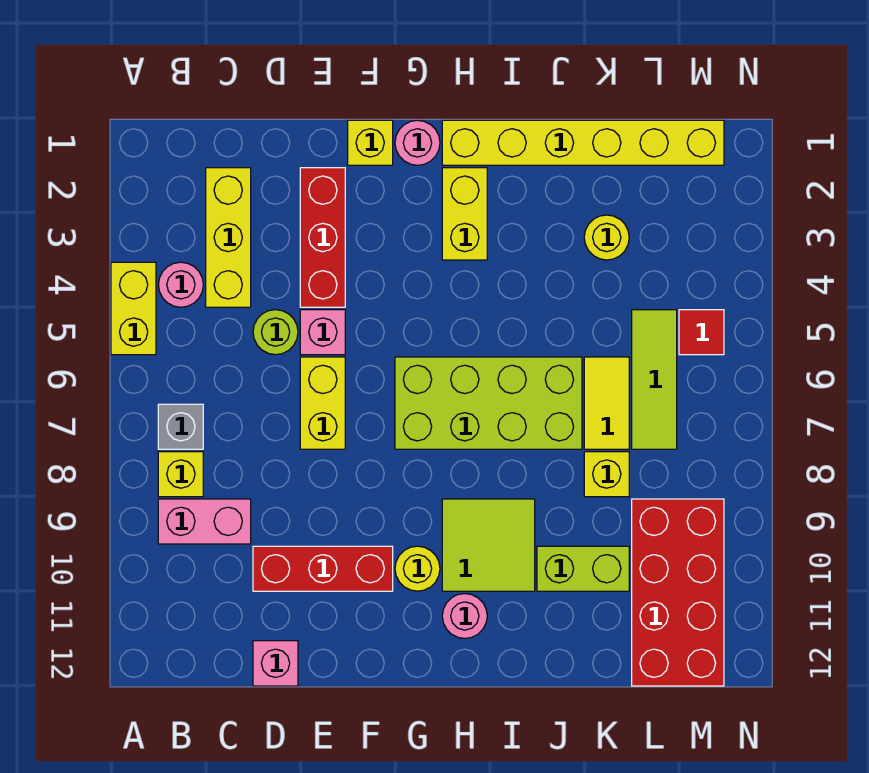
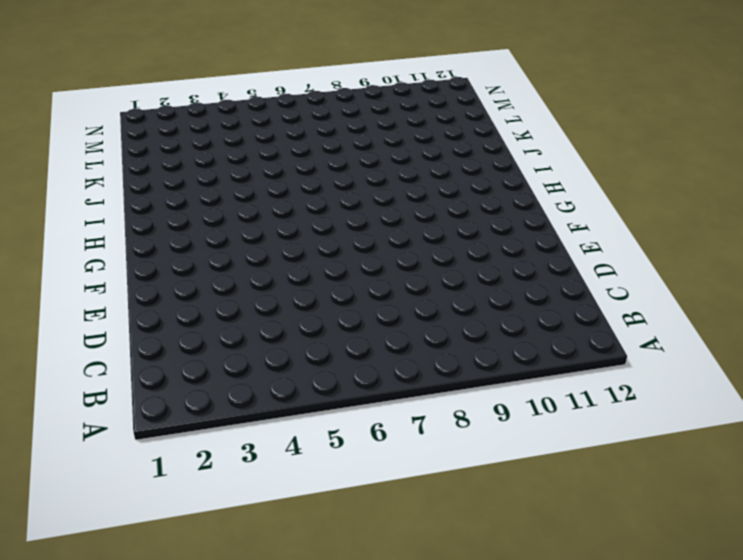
none -> yellow 1x2 brick [111,262,156,355]
none -> pink 1x1 round brick [158,262,203,307]
none -> grey 1x1 brick [158,404,203,449]

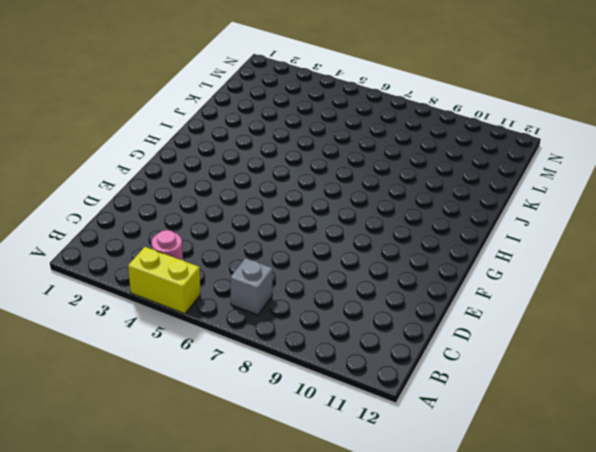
none -> yellow 1x1 brick [158,452,203,497]
none -> pink 1x2 brick [158,499,251,544]
none -> yellow 1x3 brick [206,168,251,307]

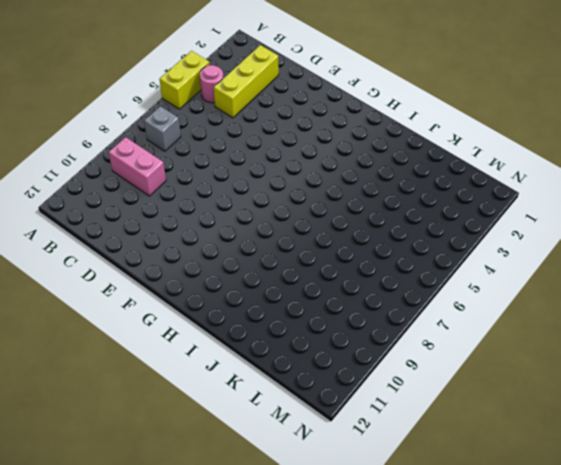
none -> yellow 1x1 brick [158,452,203,497]
none -> lime 1x1 round brick [253,310,298,355]
none -> red 1x3 brick [253,546,393,591]

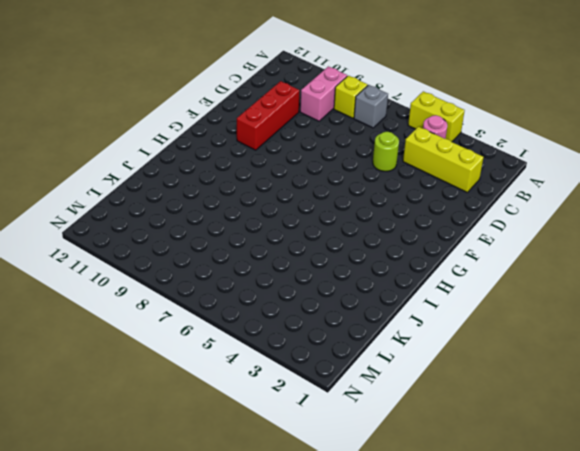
none -> pink 1x1 brick [253,641,298,686]
none -> red 1x3 brick [300,168,345,307]
none -> pink 1x1 brick [300,310,345,355]

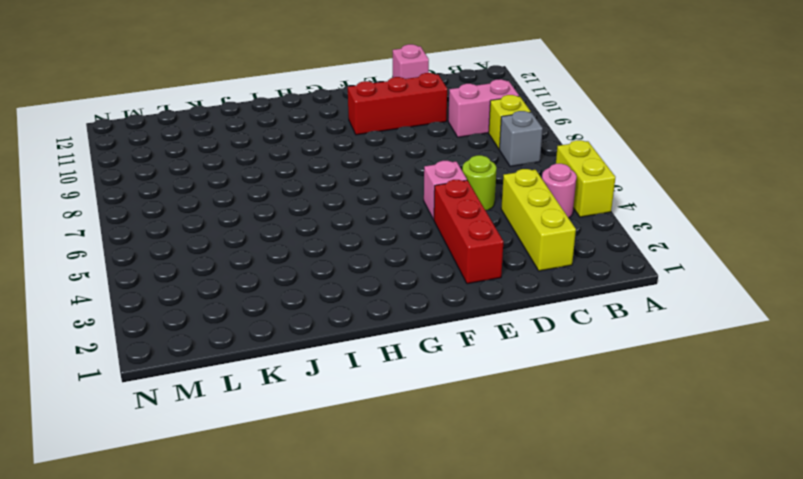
none -> yellow 1x2 brick [300,357,345,449]
none -> yellow 1x1 brick [348,120,393,165]
none -> pink 1x1 round brick [395,120,440,165]

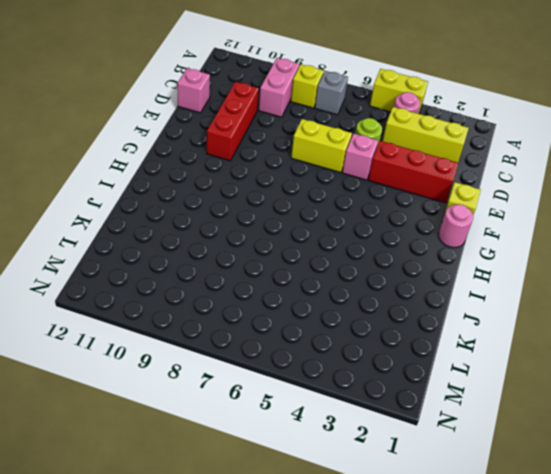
none -> lime 2x4 brick [395,357,582,449]
none -> yellow 1x1 round brick [395,546,440,591]
none -> yellow 1x6 brick [442,120,724,165]

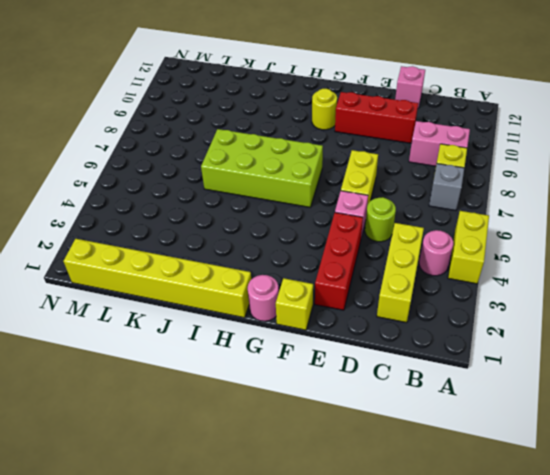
none -> yellow 1x2 brick [442,168,487,260]
none -> lime 2x2 tile [442,499,535,591]
none -> pink 1x1 round brick [442,594,487,639]

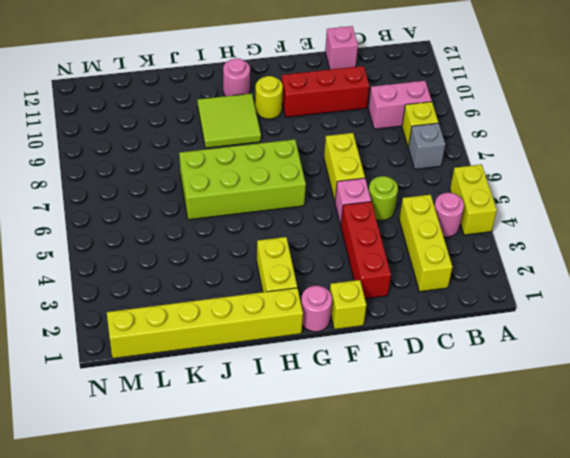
none -> lime 1x2 brick [537,546,629,591]
none -> yellow 1x1 round brick [584,215,629,260]
none -> yellow 1x2 tile [584,357,629,449]

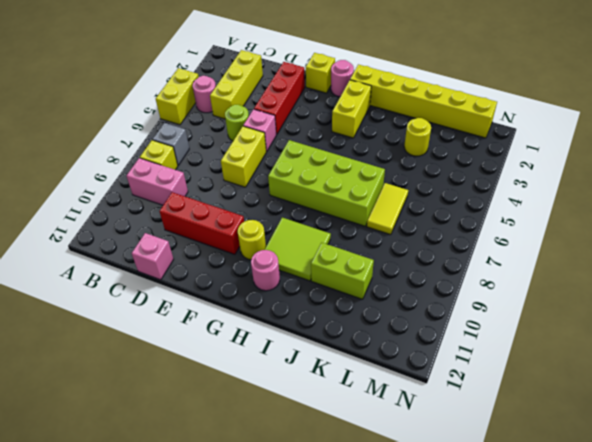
none -> yellow 1x1 brick [584,452,629,497]
none -> lime 1x3 tile [632,310,677,449]
none -> red 2x4 brick [632,499,724,686]

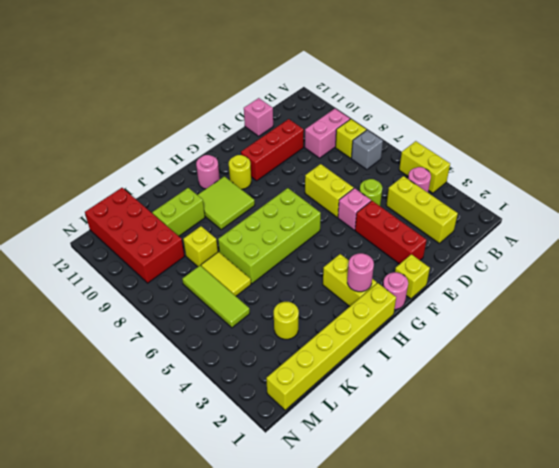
pink 1x1 round brick [347,253,374,292] -> none
none -> red 1x1 tile [679,310,724,355]

